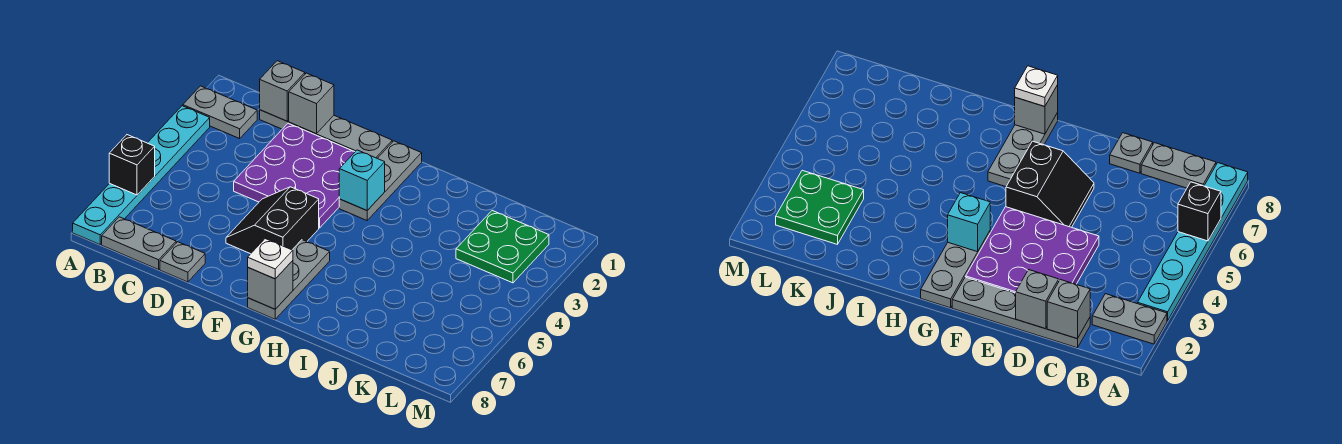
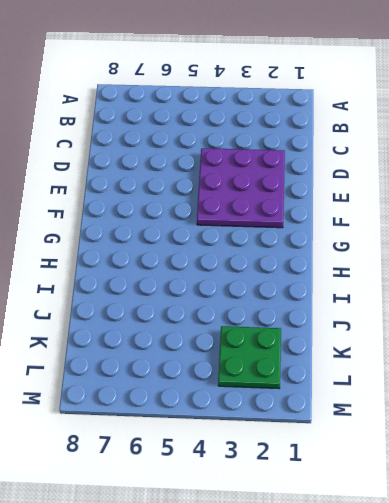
none -> grey 1x2 plate [183,86,257,139]
none -> cyan 1x6 plate [73,106,210,244]
none -> grey 1x2 plate [102,217,176,270]

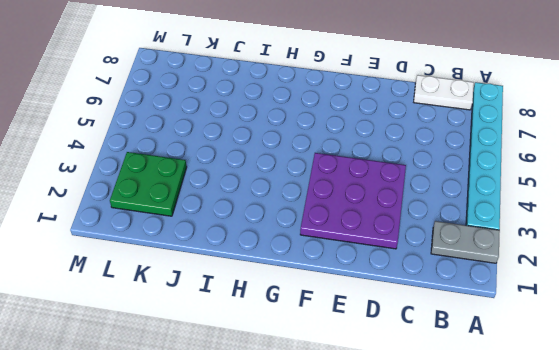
white 1x2 plate [414,75,474,110] -> grey 1x2 plate [102,217,176,270]
none -> grey 1x4 plate [260,110,392,158]
none -> grey 1x1 plate [160,242,205,282]
none -> black 2x2 slope [226,187,319,254]

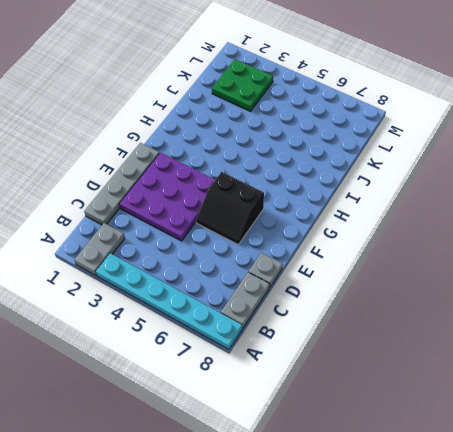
none -> grey 1x3 plate [339,141,422,220]
none -> grey 1x3 plate [248,240,330,319]
none -> black 1x1 brick [109,135,155,195]

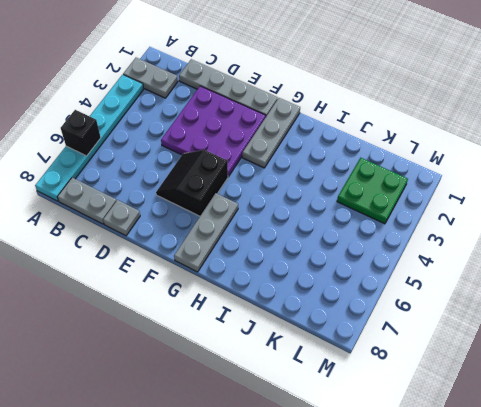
none -> grey 1x1 brick [260,61,305,121]
none -> grey 1x1 brick [289,73,334,134]
none -> cyan 1x1 brick [339,150,385,210]

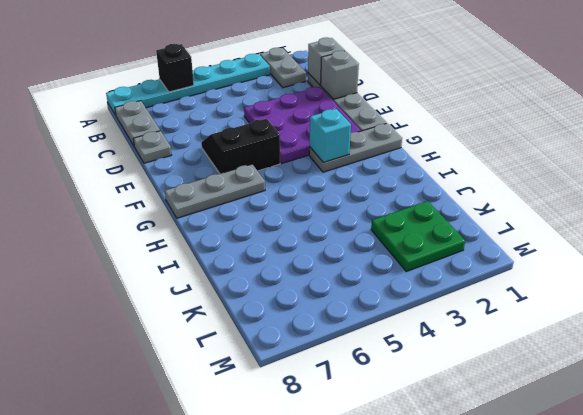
none -> grey 1x1 brick [248,261,293,309]
none -> white 1x1 plate [248,239,293,279]

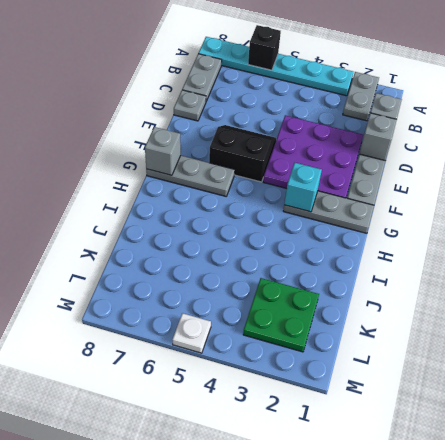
white 1x1 plate [172,313,211,353] -> white 1x1 plate moved to [248,239,293,279]

